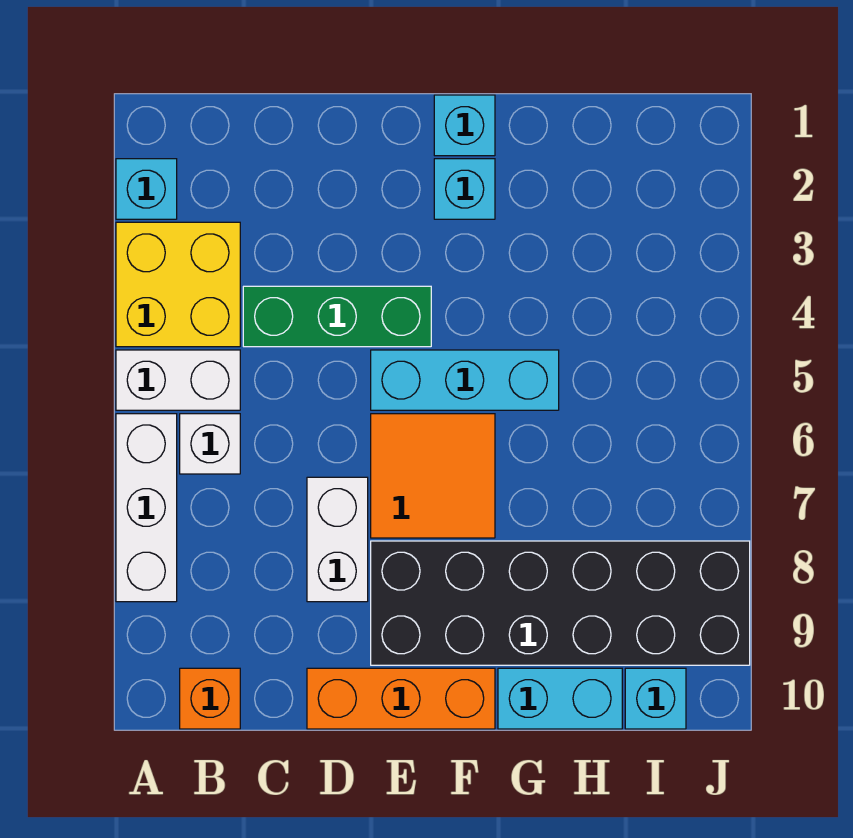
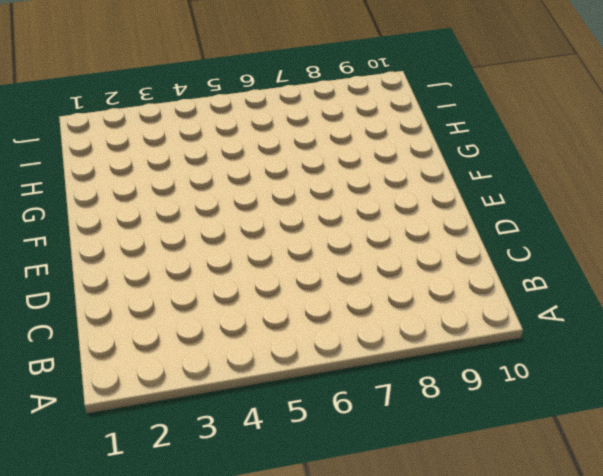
none -> cyan 1x1 brick [116,159,177,219]
none -> yellow 2x2 brick [116,222,240,347]
none -> white 1x2 brick [116,350,240,410]

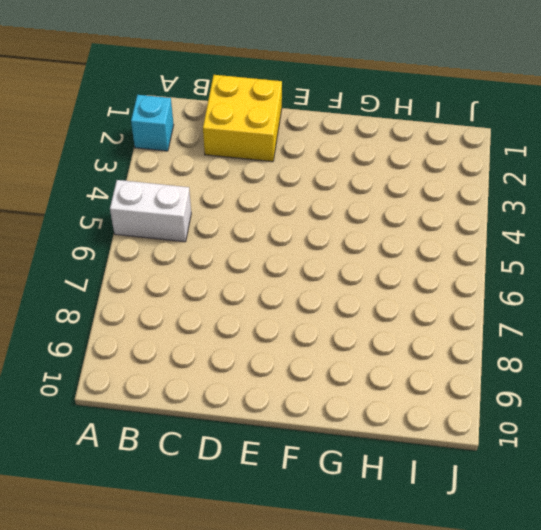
yellow 2x2 brick [203,75,282,162] -> yellow 2x2 brick moved to [116,222,240,347]
none -> white 1x3 brick [116,414,177,602]
none -> white 1x1 brick [180,414,240,474]
none -> orange 1x1 brick [180,668,240,729]

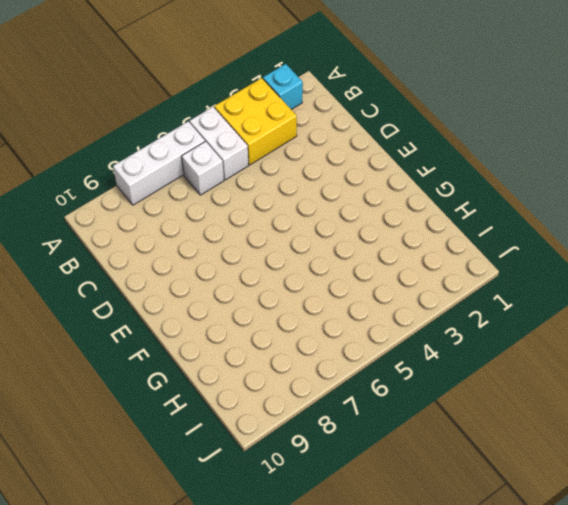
none -> orange 1x1 brick [180,668,240,729]
none -> green 1x3 brick [243,286,431,347]
none -> white 1x2 brick [307,477,368,602]

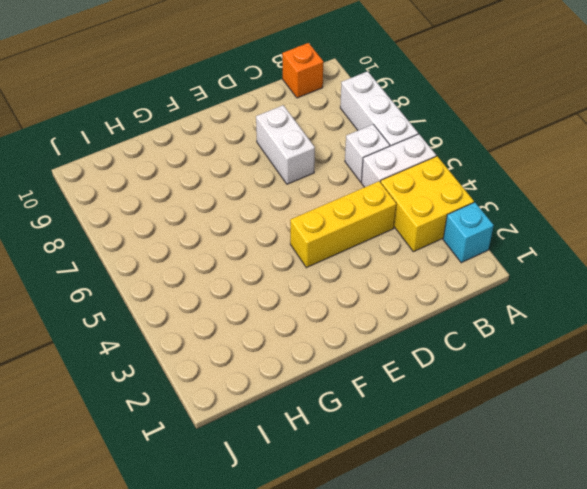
yellow 1x3 brick [290,181,396,268] -> green 1x3 brick [243,286,431,347]
none -> orange 1x3 brick [307,668,495,729]
none -> cyan 1x3 brick [371,350,559,410]
none -> orange 2x2 tile [371,414,495,538]

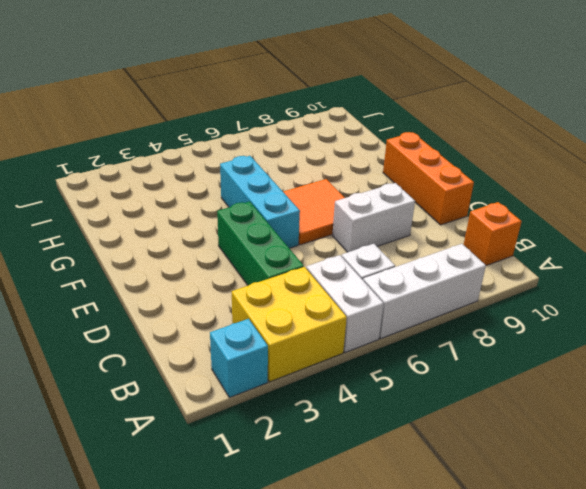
none -> black 2x6 brick [371,541,750,665]
none -> cyan 1x1 brick [434,95,495,156]
none -> cyan 1x1 brick [434,159,495,219]

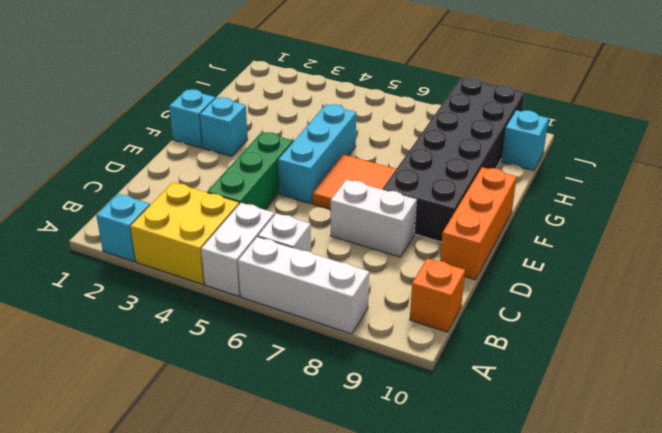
none -> cyan 1x2 brick [498,668,622,729]

